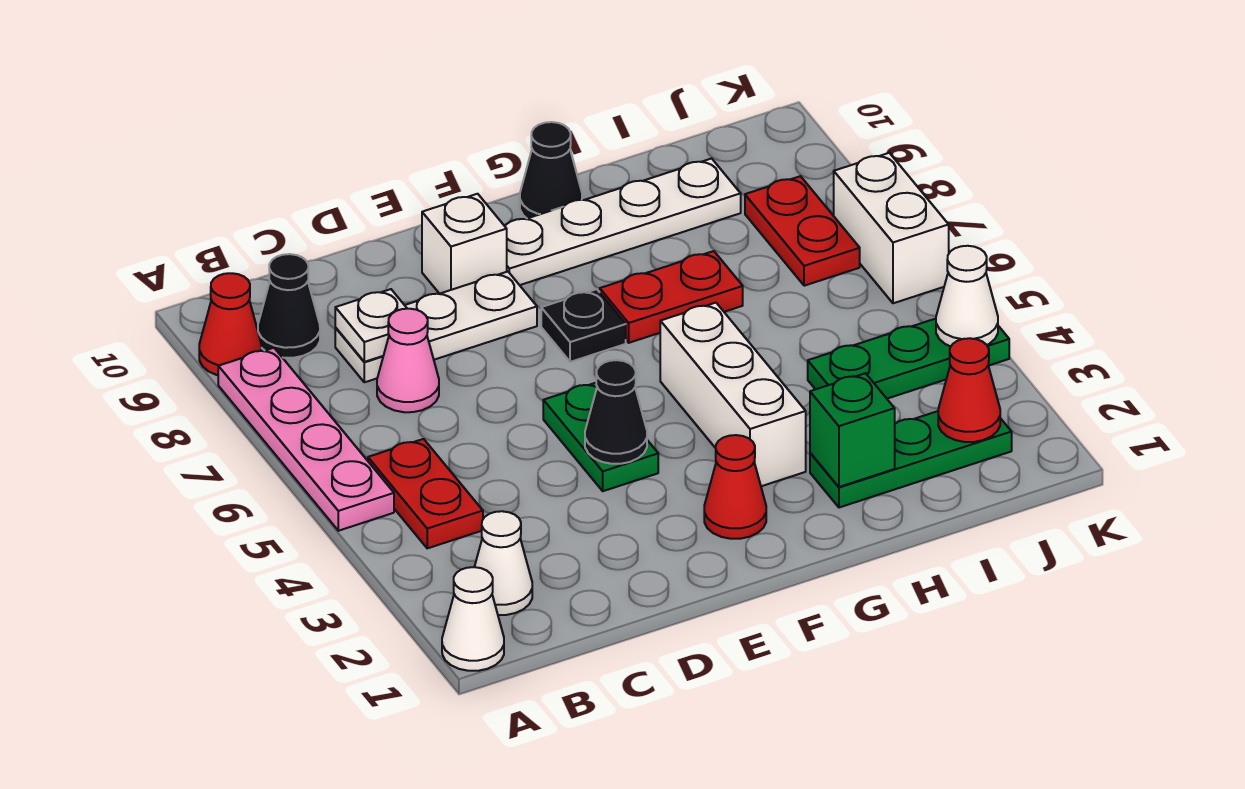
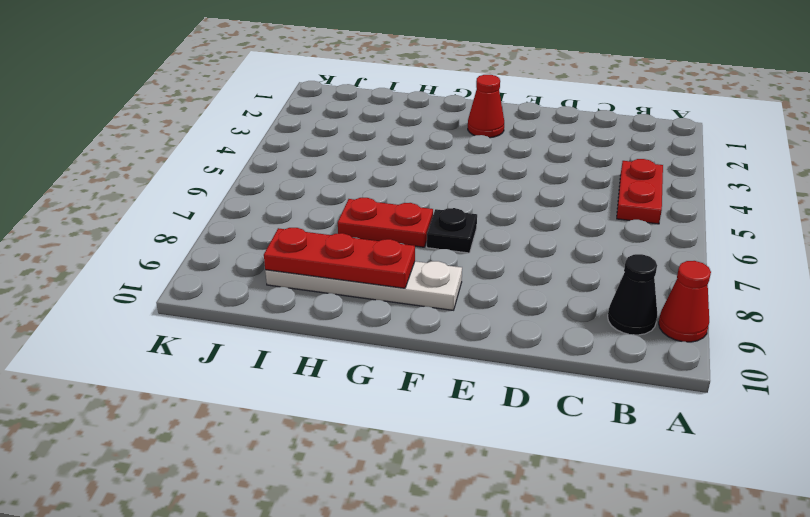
red 1x3 plate [264,228,415,288] -> none
none -> white 1x1 cone [442,567,504,671]
none -> pink 1x4 plate [218,348,394,531]
none -> white 1x1 cone [475,511,532,615]

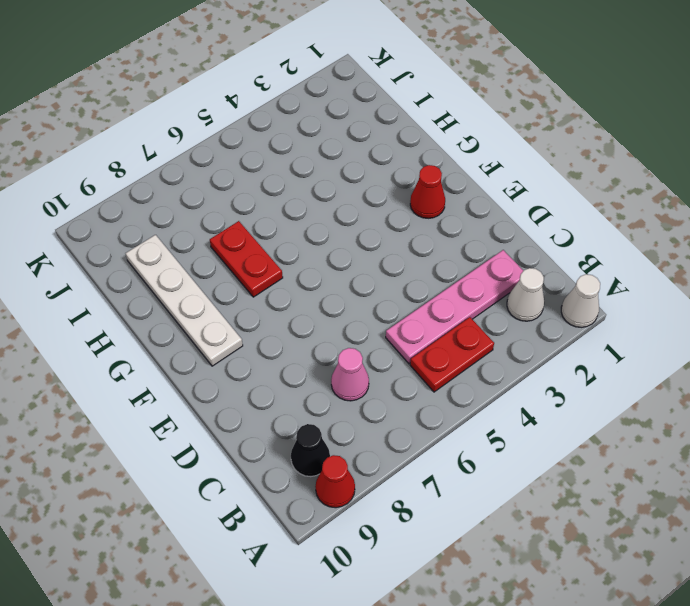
pink 1x4 plate [386,250,523,364] -> pink 1x4 plate moved to [218,348,394,531]
none -> white 1x3 plate [335,272,537,382]
none -> green 1x2 plate [543,383,658,491]
none -> white 1x1 brick [422,194,507,294]

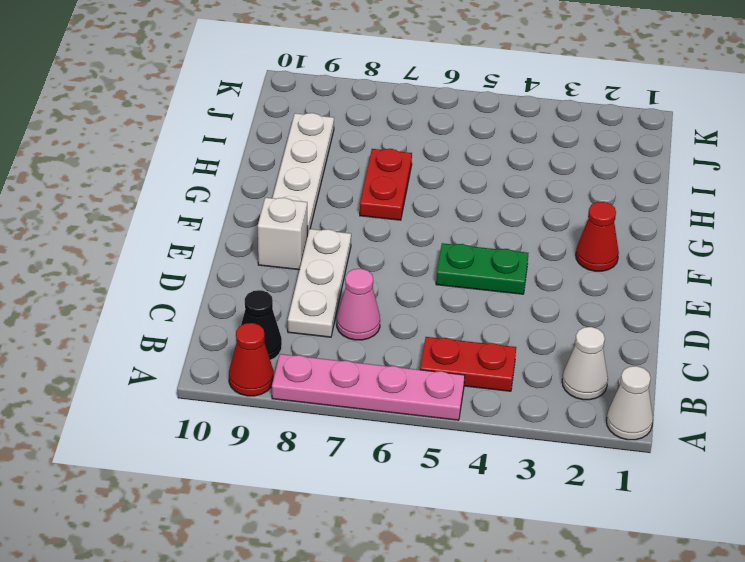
none -> black 1x1 plate [541,289,626,362]
none -> white 1x3 brick [660,303,806,486]
none -> black 1x1 cone [520,122,582,218]

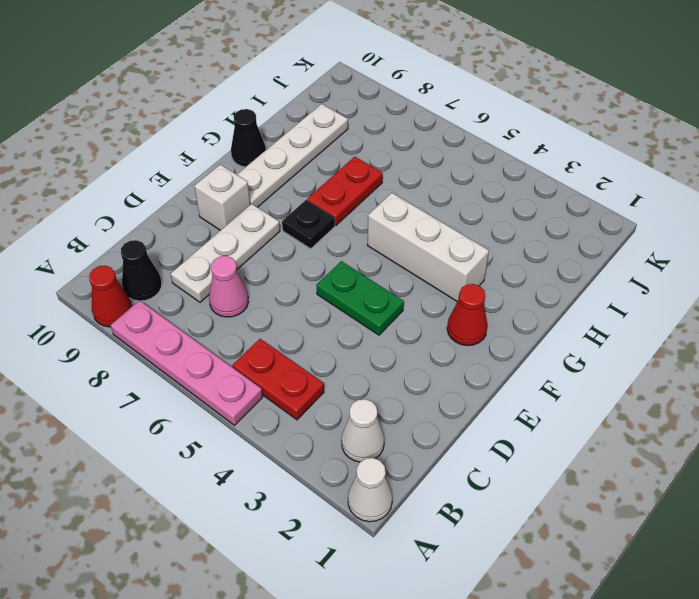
none -> green 1x3 plate [810,411,1012,507]
none -> green 1x3 plate [808,319,1009,399]
none -> red 1x2 plate [745,176,860,286]

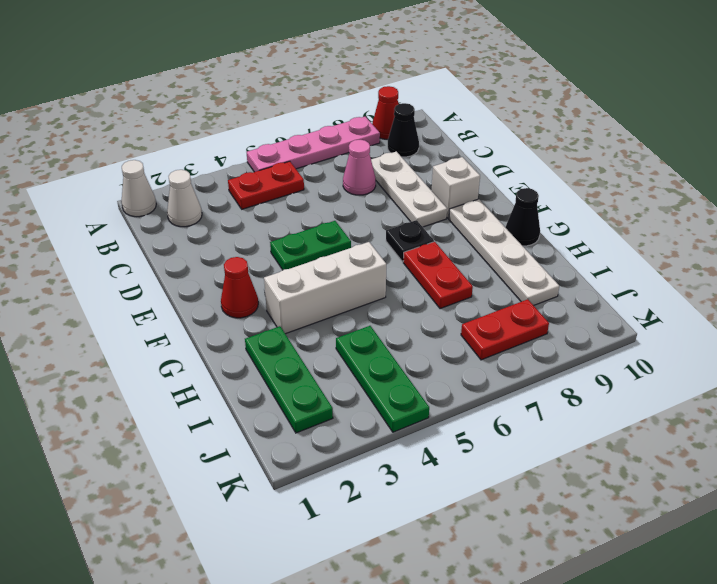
none -> white 1x2 brick [834,153,949,303]
none -> white 1x1 plate [335,289,407,362]
none -> black 1x1 cone [585,360,647,464]

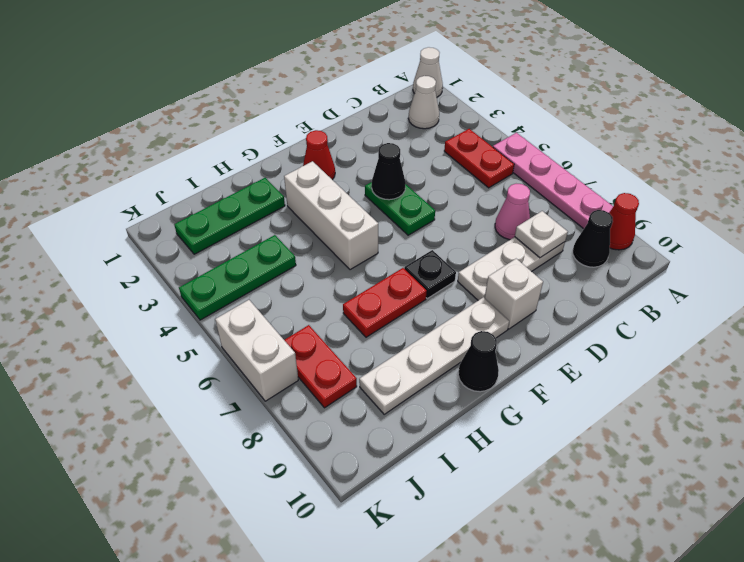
none -> green 1x1 brick [810,373,895,487]
none -> red 1x1 cone [938,338,1000,442]
none -> white 1x1 cone [936,246,998,346]

